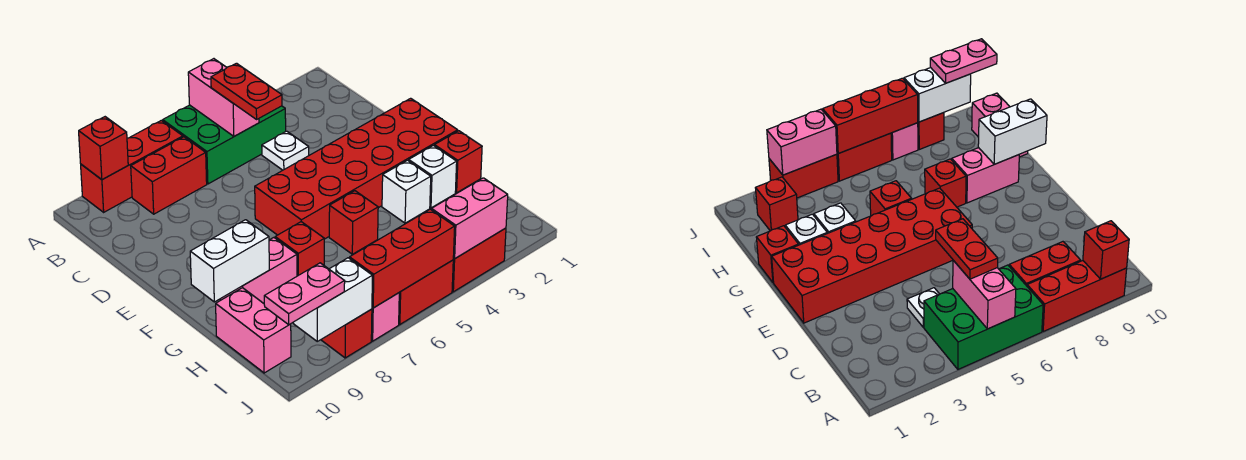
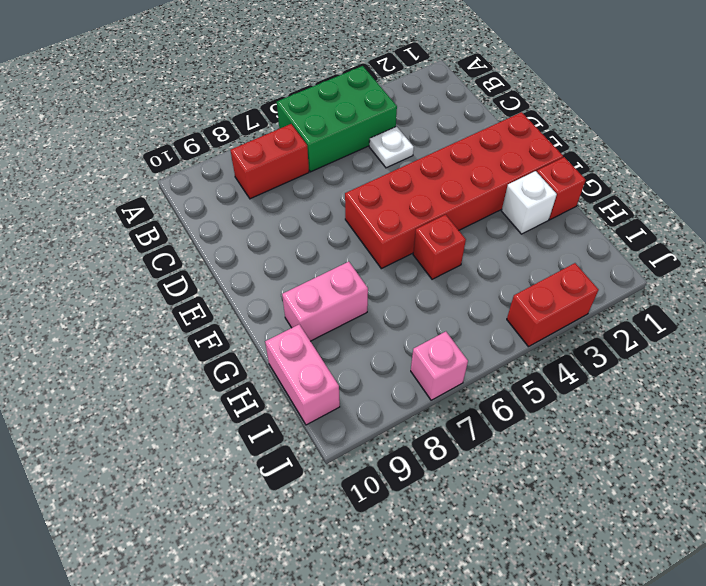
none -> red 1x3 brick [81,120,183,212]
none -> white 1x1 brick [382,160,431,223]
none -> red 1x1 brick [275,222,324,276]

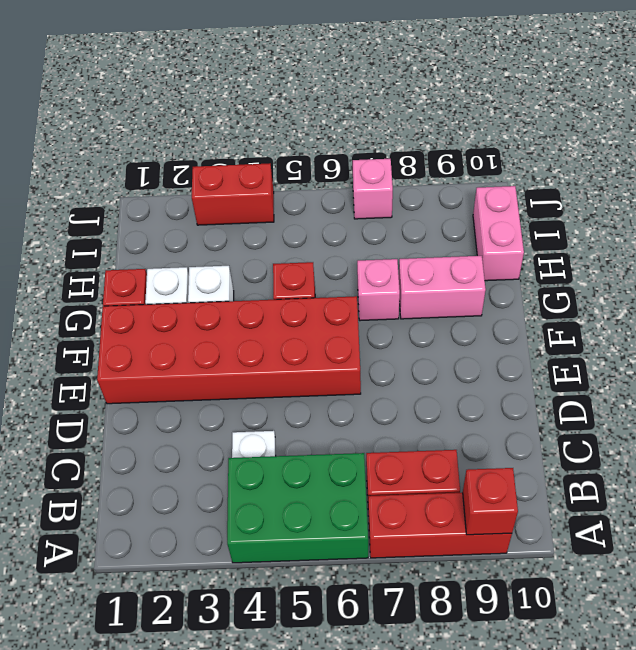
pink 1x1 brick [357,259,400,321] -> red 1x1 brick [275,222,324,276]
none -> red 1x1 brick [756,177,798,231]
none -> red 1x2 brick [399,260,453,324]
none -> red 1x1 brick [321,309,372,358]

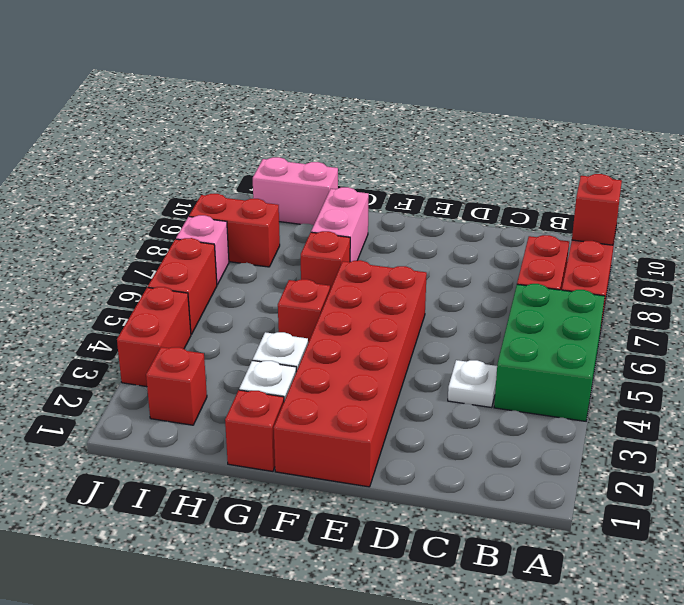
red 1x2 brick [189,194,280,267] -> red 1x1 brick [321,309,372,358]
none -> pink 1x2 brick [188,59,259,136]
none -> white 1x2 brick [190,220,269,302]
none -> pink 1x2 brick [431,178,508,259]

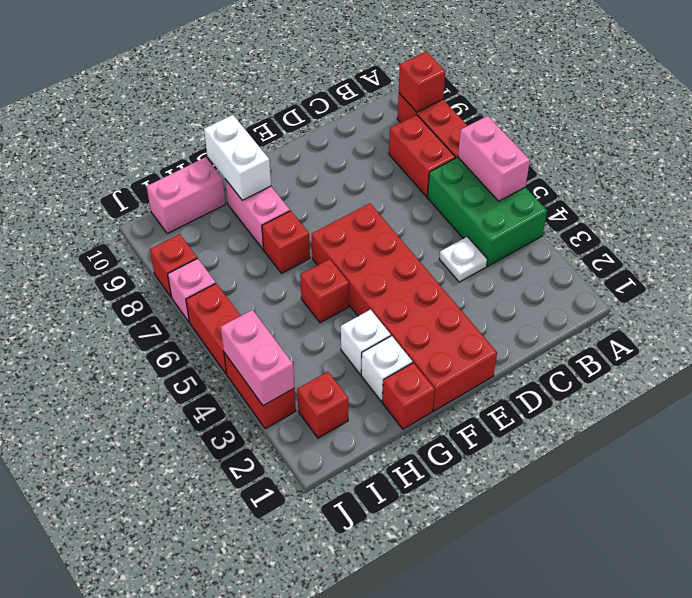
pink 1x2 brick [458,116,530,201] -> pink 1x2 brick turned to [188,59,259,136]
none -> red 1x3 brick [349,209,455,308]
none -> white 1x2 brick [293,258,372,341]
none -> red 1x2 plate [211,63,282,119]

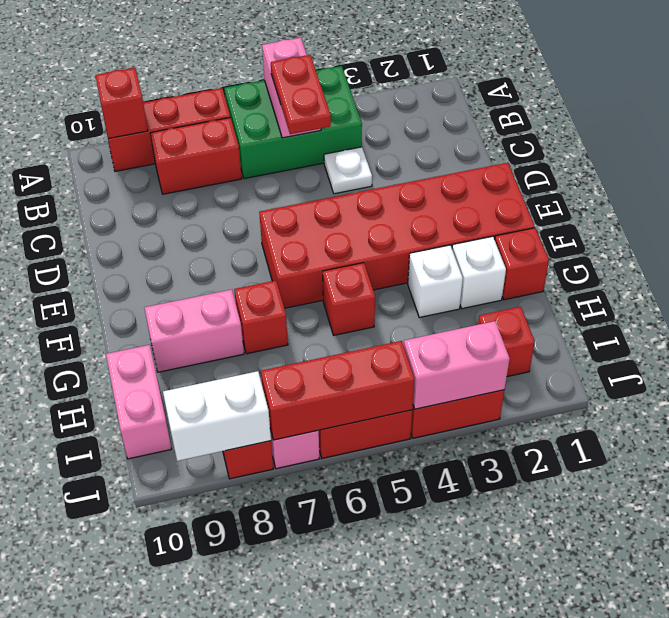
none -> white 1x2 brick [190,220,269,302]
none -> pink 1x2 plate [264,263,345,325]

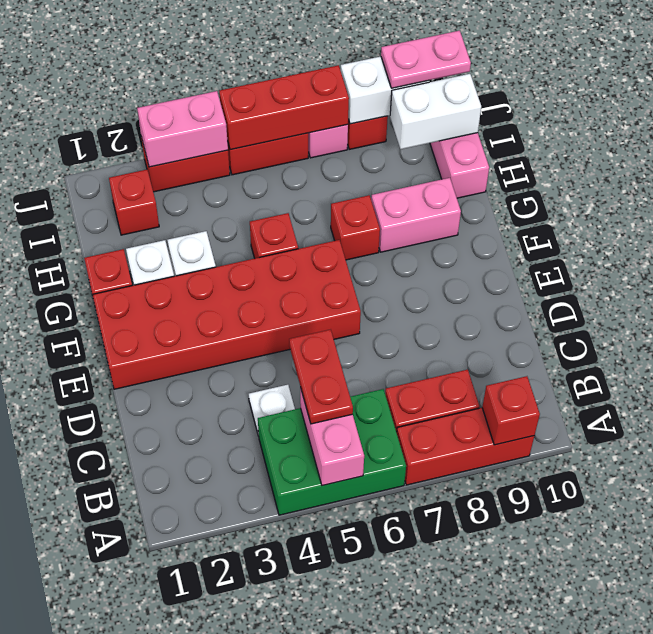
white 1x2 brick [390,74,481,149] -> white 1x2 brick moved to [190,220,269,302]

